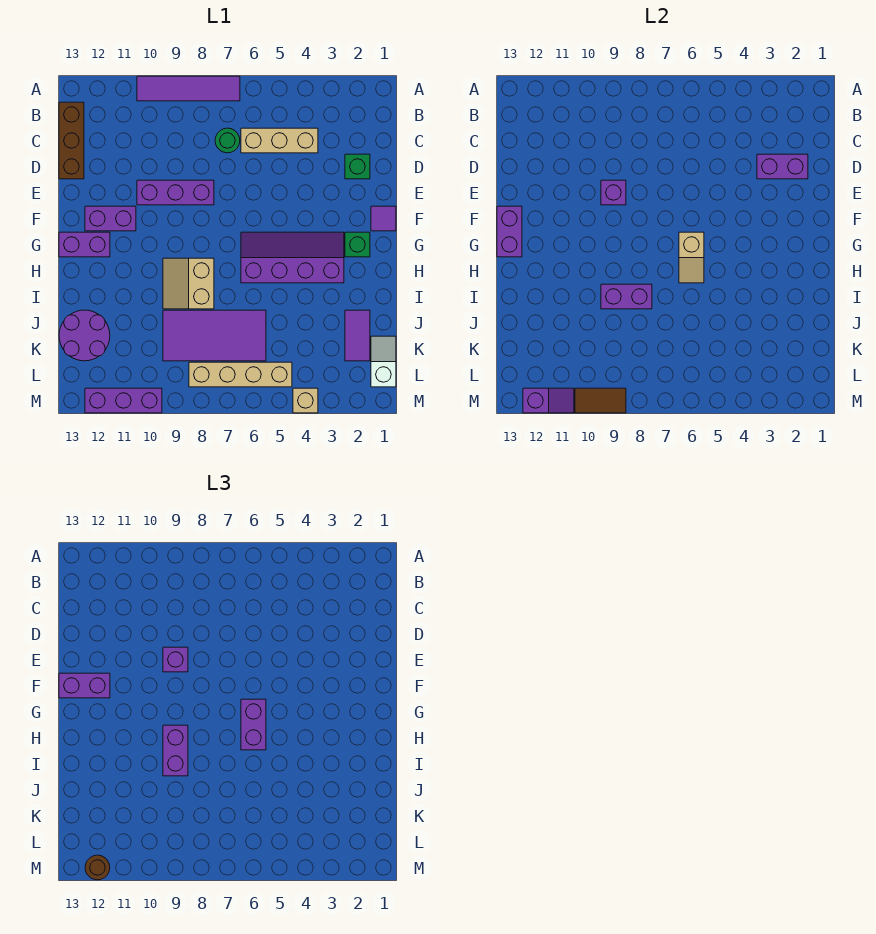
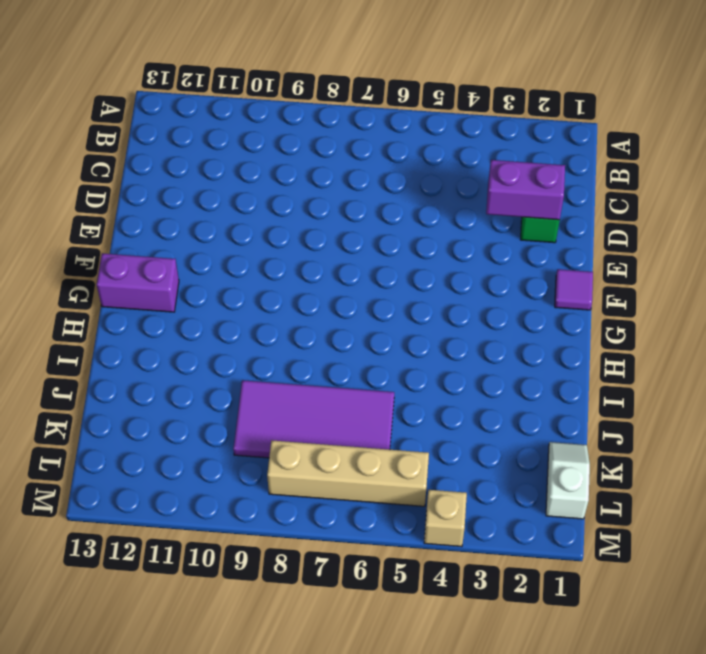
none -> purple 1x4 tile [137,76,240,101]
none -> brown 1x3 brick [59,102,84,179]
none -> tan 1x3 brick [241,128,318,153]
none -> green 1x1 round brick [215,128,240,153]

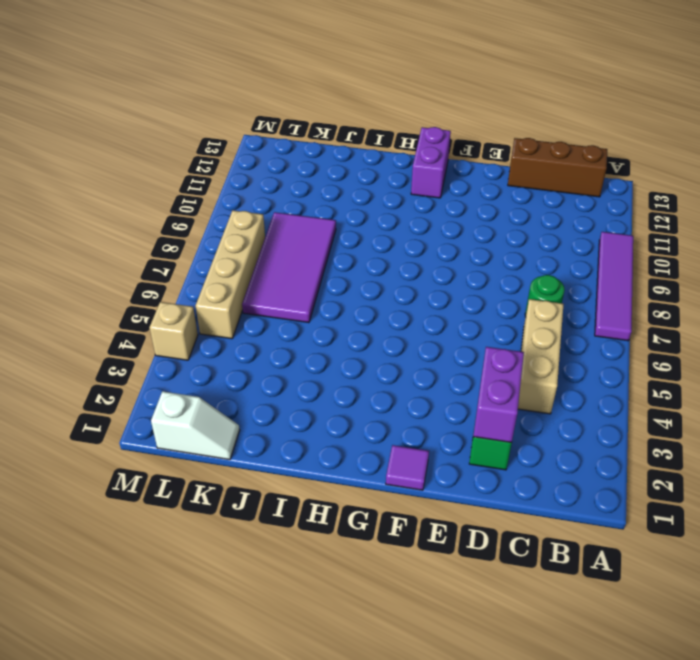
none -> purple 1x3 brick [137,180,214,205]
none -> purple 1x2 brick [85,206,136,231]
none -> green 1x1 brick [345,232,370,257]
none -> purple 2x4 slope [241,232,344,283]

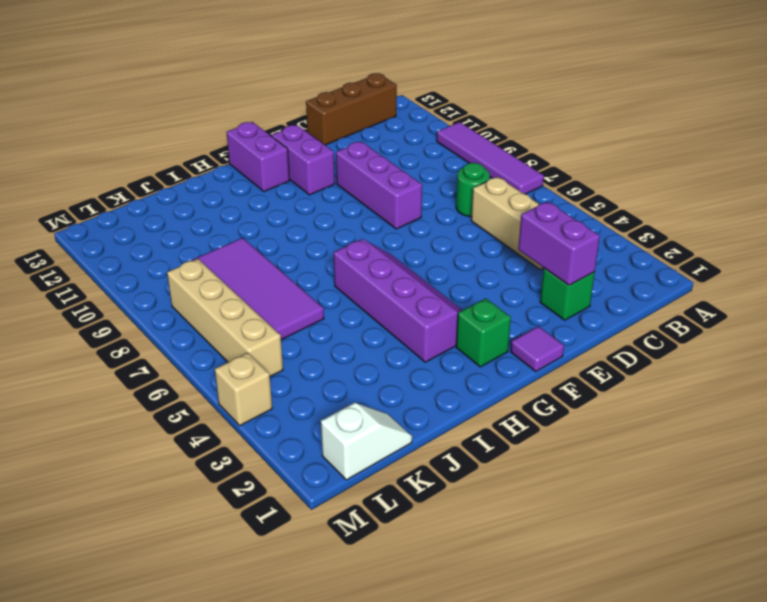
none -> tan 2x2 slope [163,258,214,309]
none -> purple 1x2 tile [345,310,370,361]
none -> purple 2x2 round brick [59,310,110,361]
none -> purple 1x3 brick [85,388,162,413]

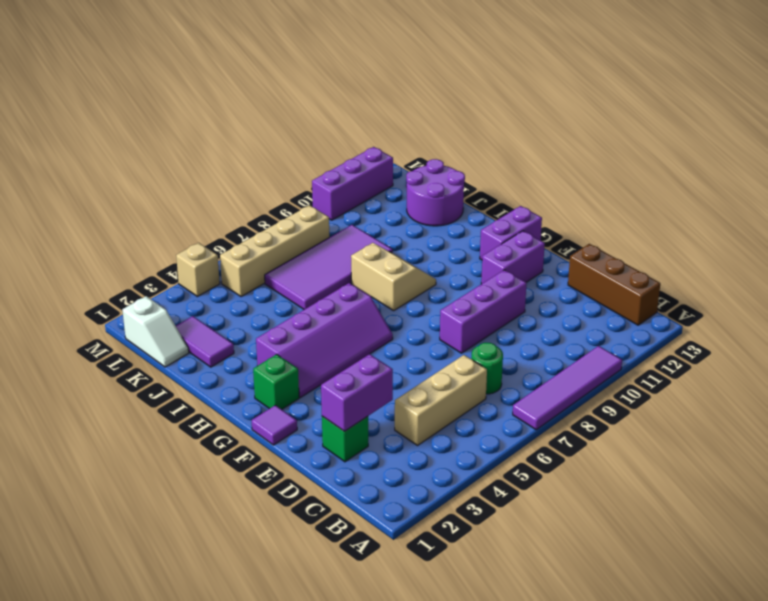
none -> purple 1x1 brick [601,180,626,205]
none -> purple 1x2 brick [497,206,522,257]
none -> tan 1x2 slope [679,232,704,283]
none -> purple 1x2 brick [601,284,652,309]

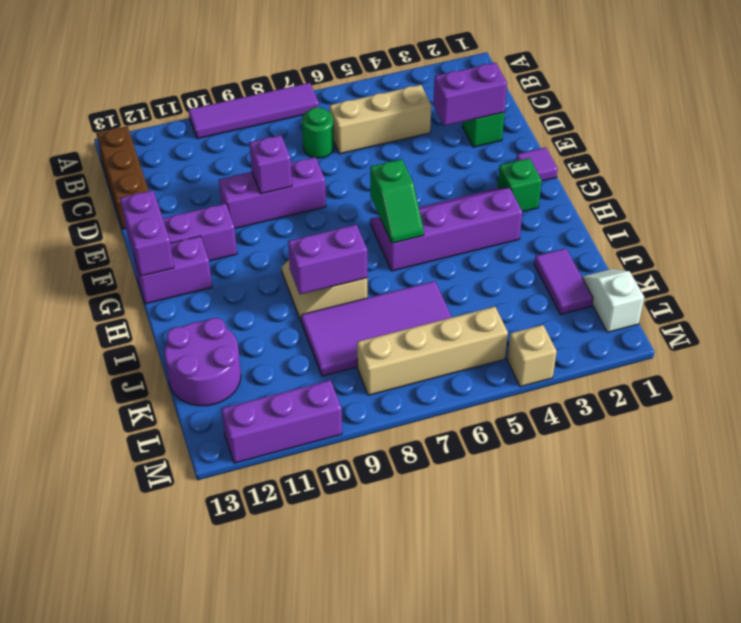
green 1x2 slope [370,159,424,243] -> tan 1x2 slope [679,232,704,283]
none -> brown 1x2 tile [575,388,626,413]
none -> purple 1x2 slope [523,388,574,413]
none -> purple 1x1 brick [163,647,188,672]
none -> purple 1x2 brick [59,673,110,698]

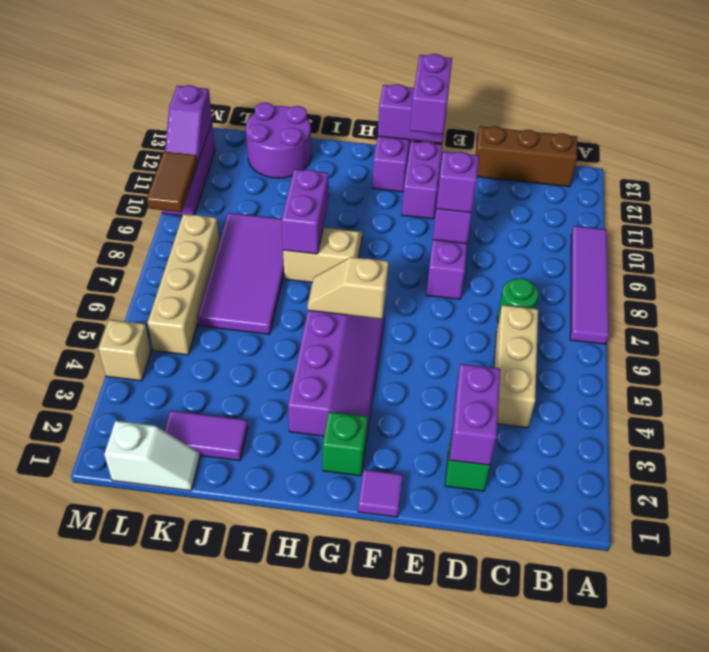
none -> purple 1x2 brick [241,699,266,750]
none -> purple 1x2 brick [163,725,188,776]
none -> brown 1x1 round brick [85,855,110,880]

